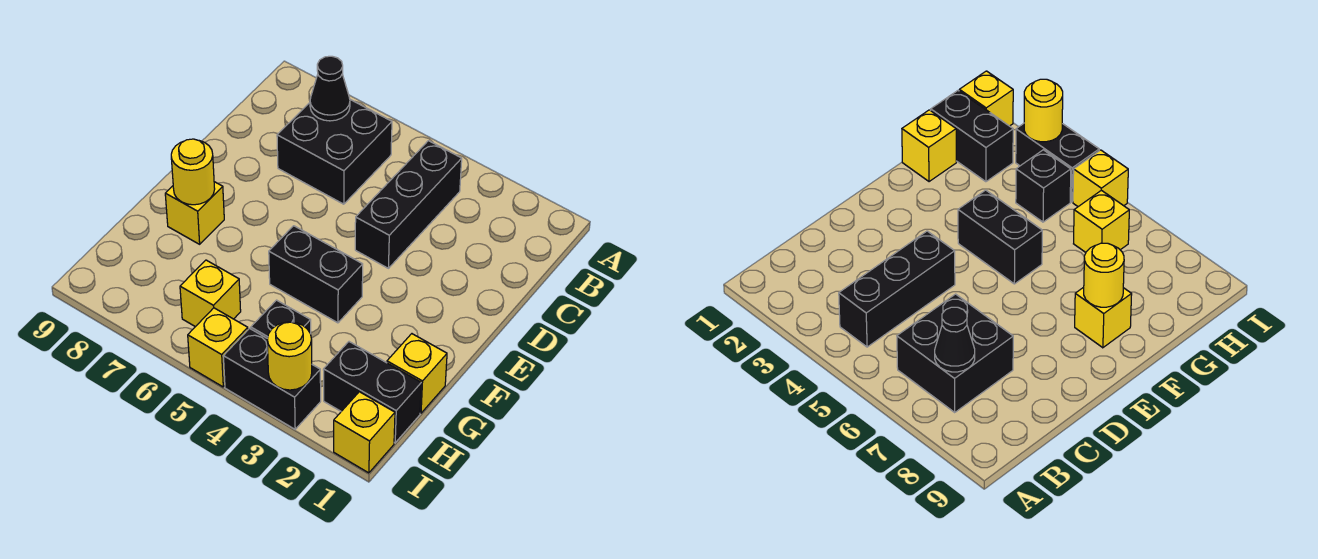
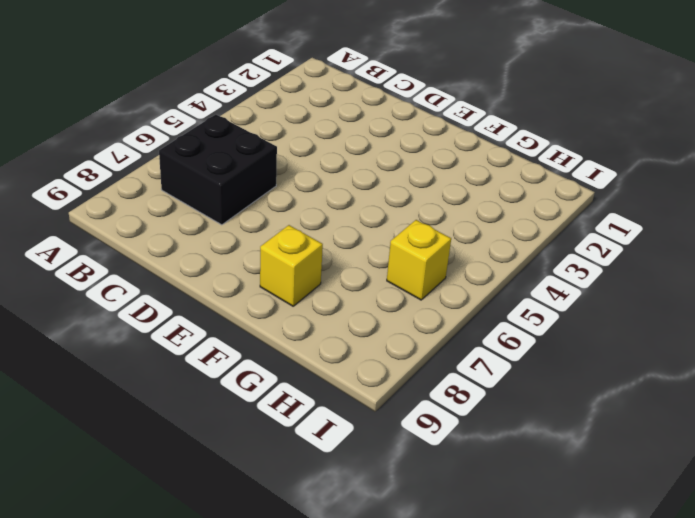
none -> black 1x3 brick [355,141,462,268]
none -> black 1x2 brick [269,226,363,323]
none -> yellow 1x1 brick [387,334,447,413]

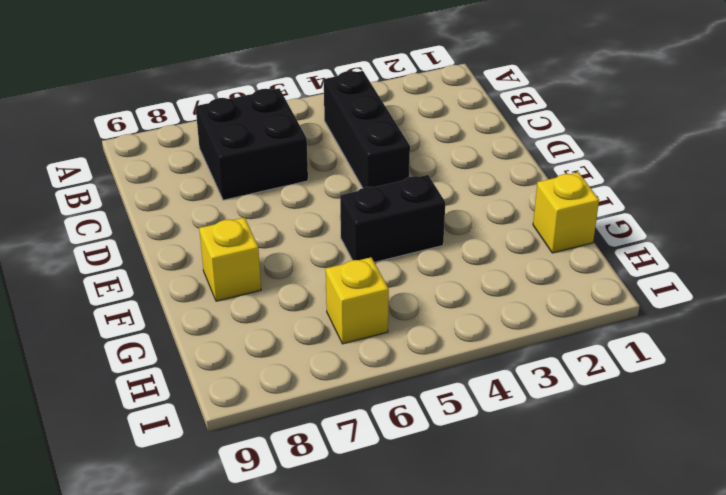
none -> black 1x2 brick [323,342,421,443]
none -> black 1x1 brick [251,300,311,338]
none -> yellow 1x1 brick [334,392,395,473]

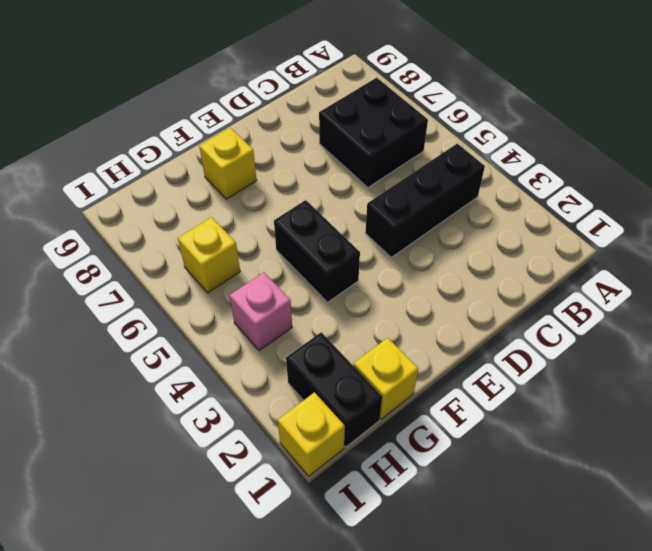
pink 1x1 brick [230,272,292,351] -> black 1x1 brick [251,300,311,338]
none -> black 1x2 brick [223,329,321,429]
none -> yellow 1x1 brick [188,308,248,387]
none -> black 1x1 cone [310,56,350,121]

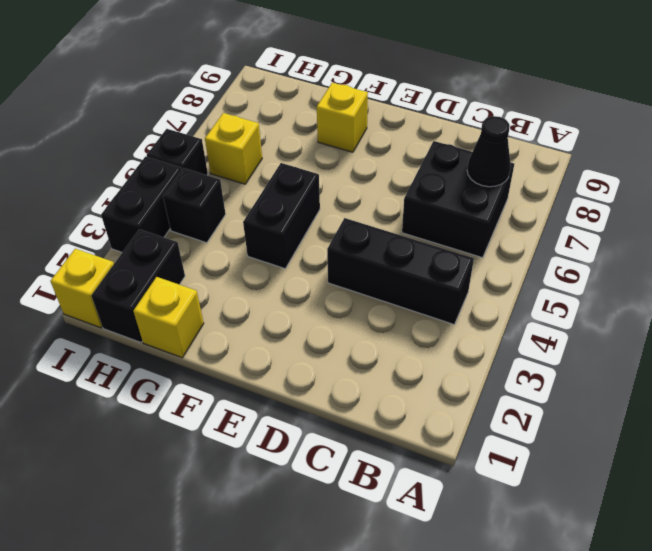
black 1x1 brick [147,129,208,175] -> yellow 1x1 brick [188,308,248,387]
none -> yellow 1x1 round brick [171,139,215,205]
none -> yellow 1x1 round brick [267,322,312,390]

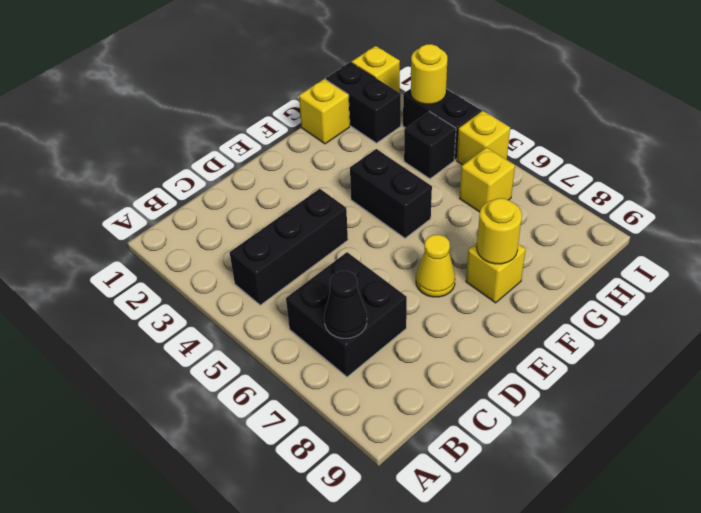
yellow 1x1 cone [416,235,455,297] -> none

